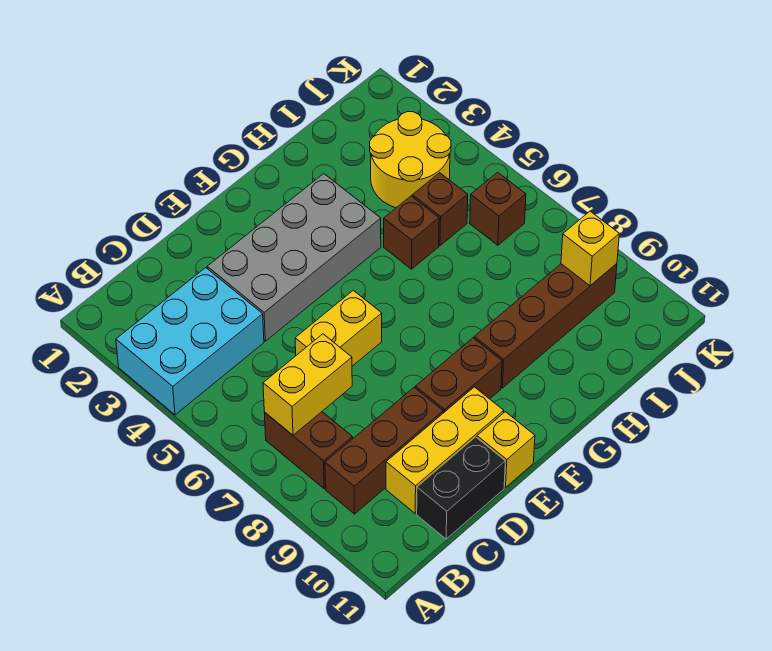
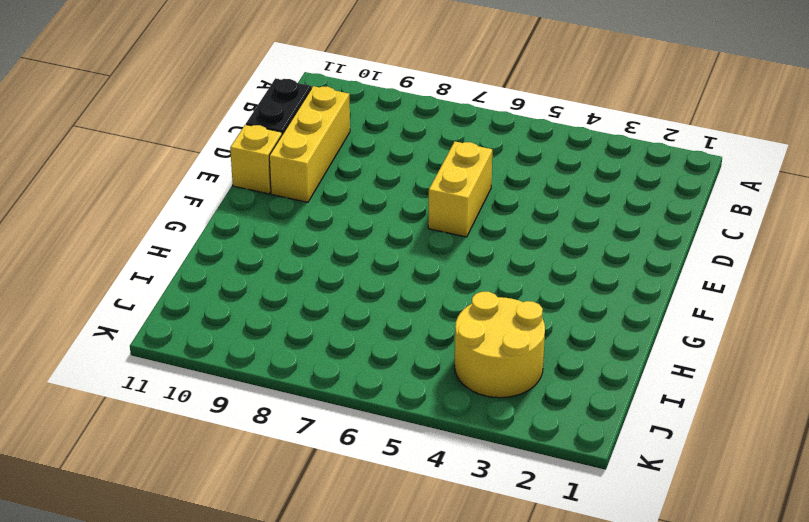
none -> cyan 2x3 brick [116,268,264,415]
none -> brown 1x2 brick [264,412,353,489]
none -> brown 1x3 brick [325,388,443,514]

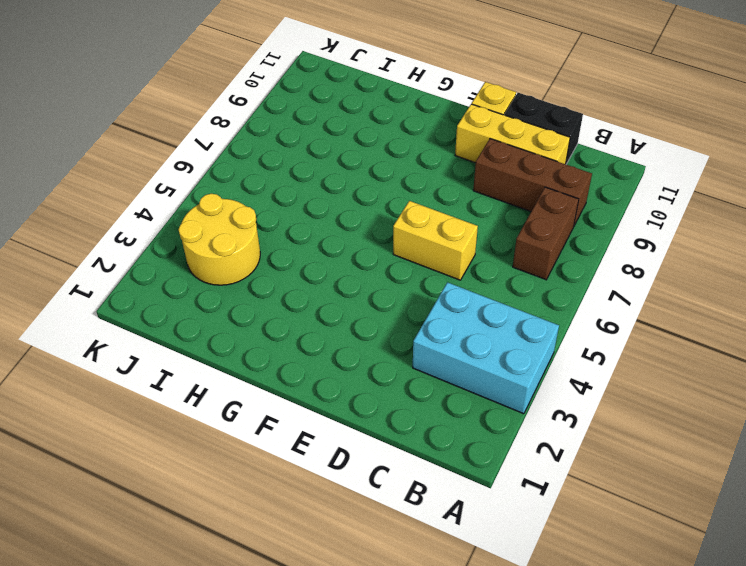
none -> grey 2x4 brick [207,174,381,341]
none -> brown 1x2 brick [415,338,502,413]
none -> brown 1x4 brick [474,264,617,388]

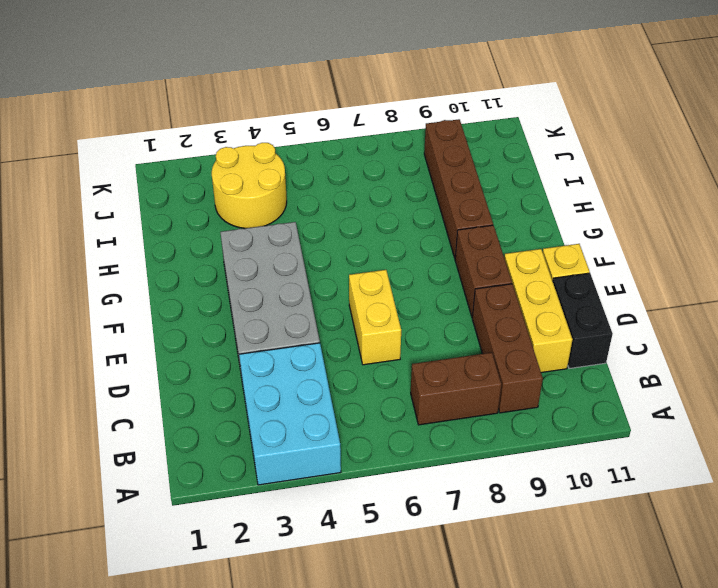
none -> brown 1x1 brick [384,196,439,269]
none -> brown 1x1 brick [412,173,468,246]
none -> brown 1x1 brick [470,172,526,245]

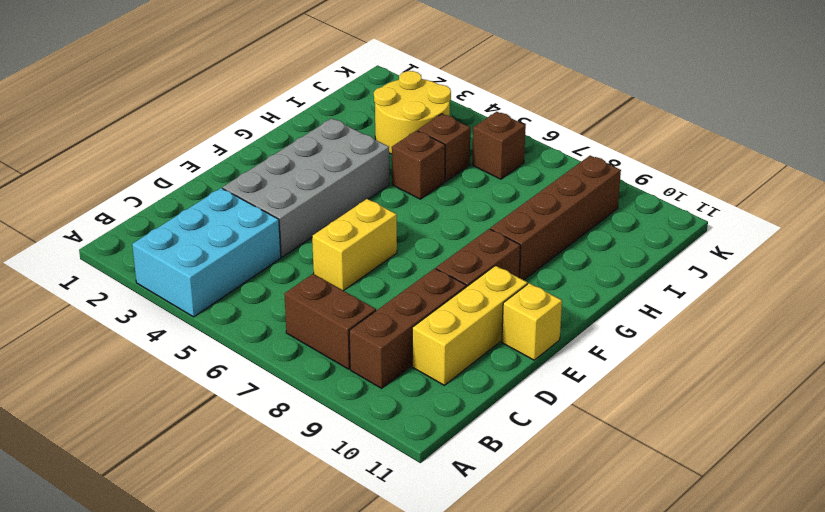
none -> black 1x2 brick [417,437,505,539]
none -> yellow 1x2 brick [263,334,352,435]
none -> yellow 1x1 brick [561,211,619,286]

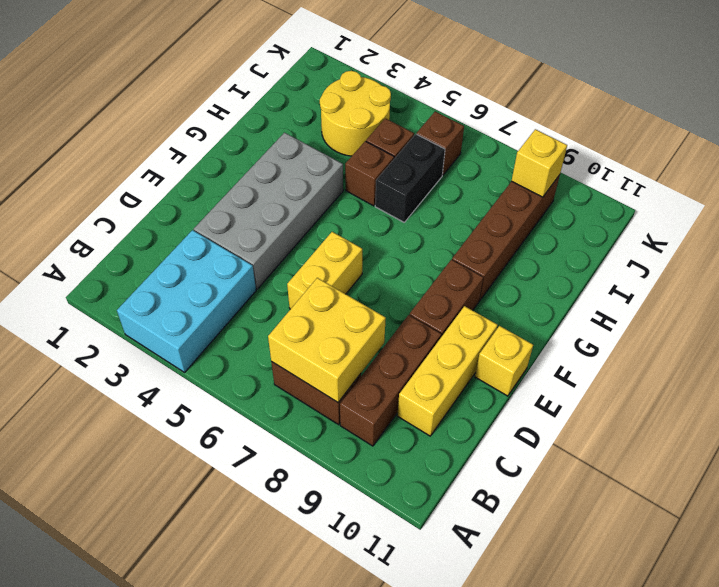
yellow 2x2 brick [268,278,386,402] -> yellow 1x2 brick [263,334,352,435]
black 1x2 brick [375,134,445,222] -> black 1x2 brick moved to [417,437,505,539]

